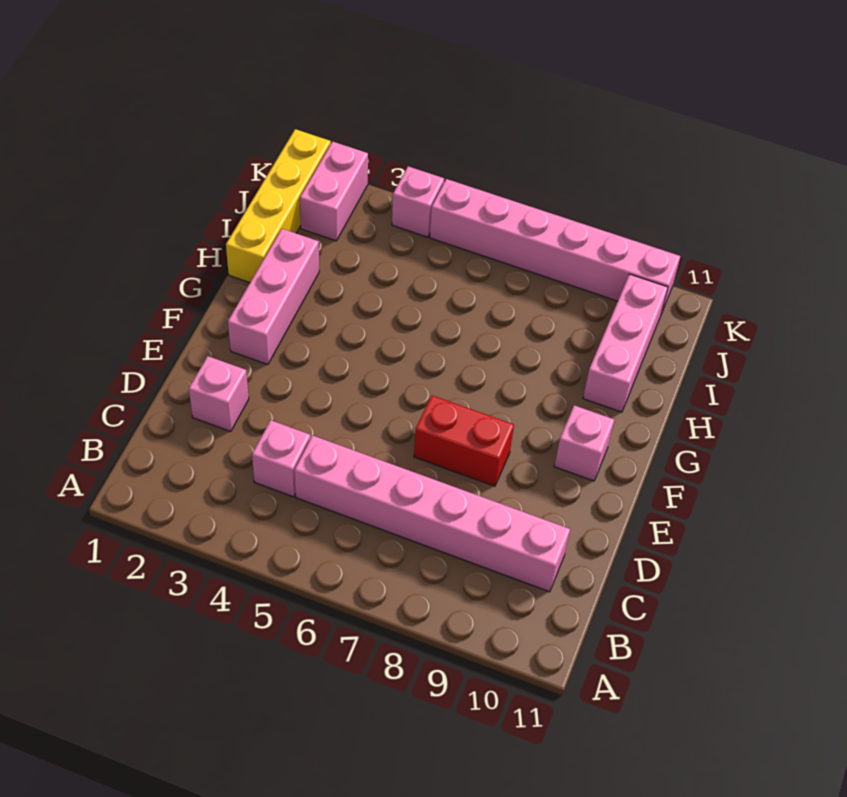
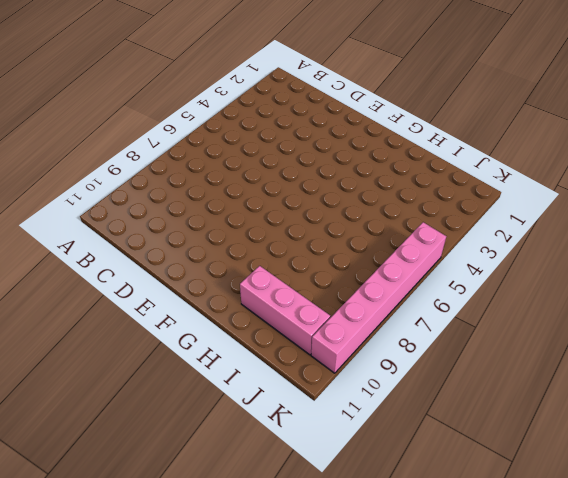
none -> pink 1x1 brick [252,420,310,497]
none -> pink 1x6 brick [294,436,570,592]

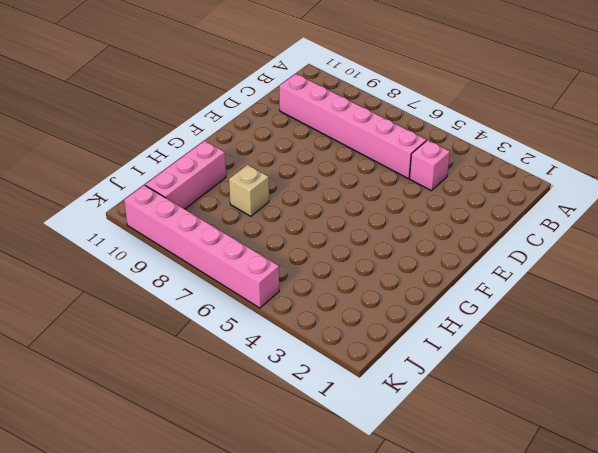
tan 1x1 brick [229,165,269,216] -> none
none -> pink 1x1 brick [189,356,249,431]
none -> red 1x2 brick [414,396,514,486]

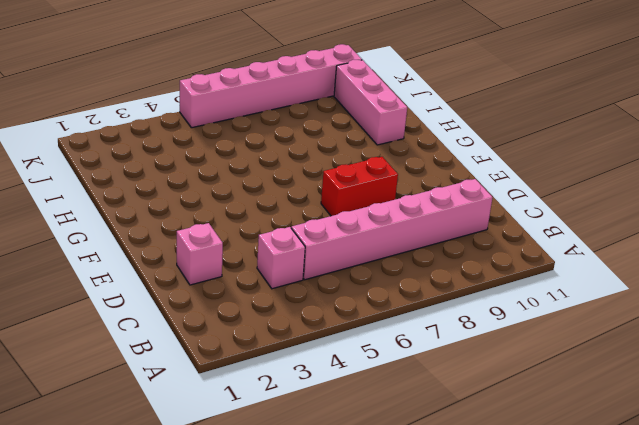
none -> pink 1x3 brick [228,229,319,365]
none -> pink 1x1 brick [554,405,614,481]

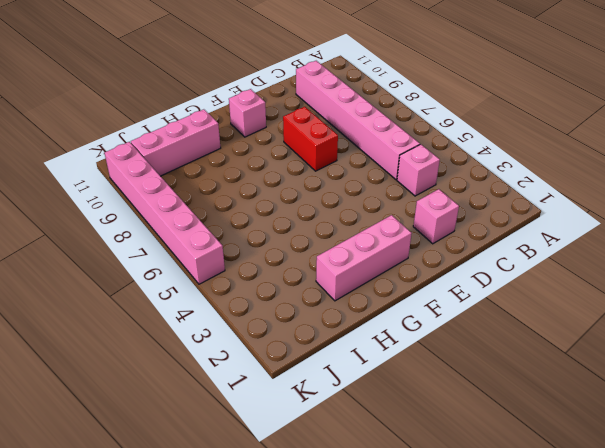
none -> yellow 1x4 brick [226,129,331,283]
none -> pink 1x2 brick [300,142,368,241]

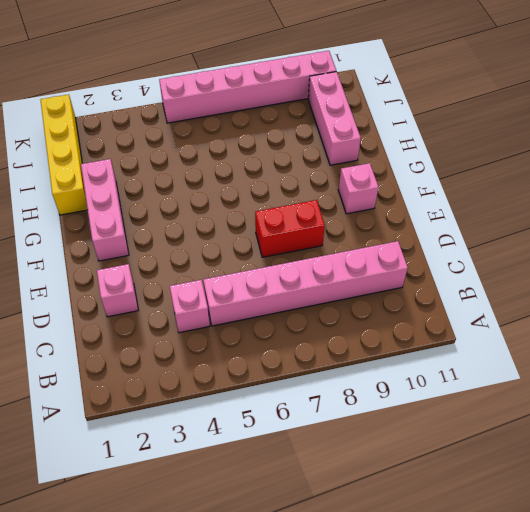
none -> pink 1x2 brick [300,142,368,241]
none -> pink 1x1 brick [392,166,444,237]

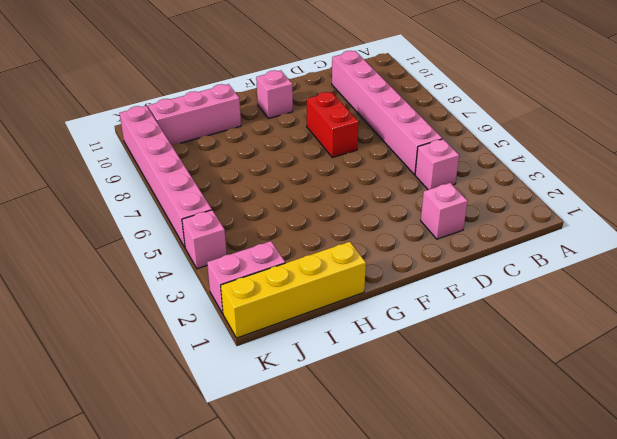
none -> pink 1x3 brick [228,229,319,365]

